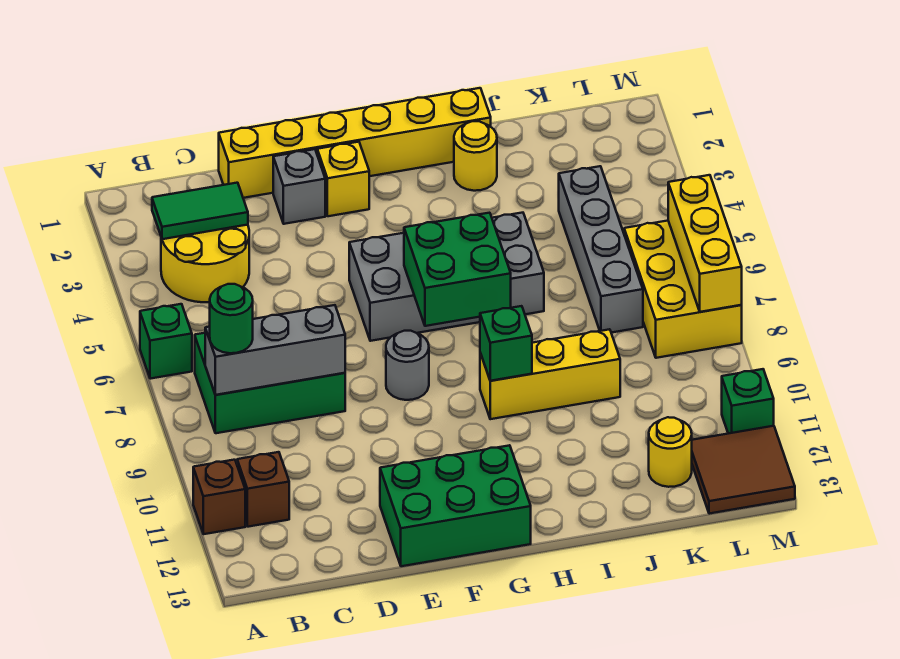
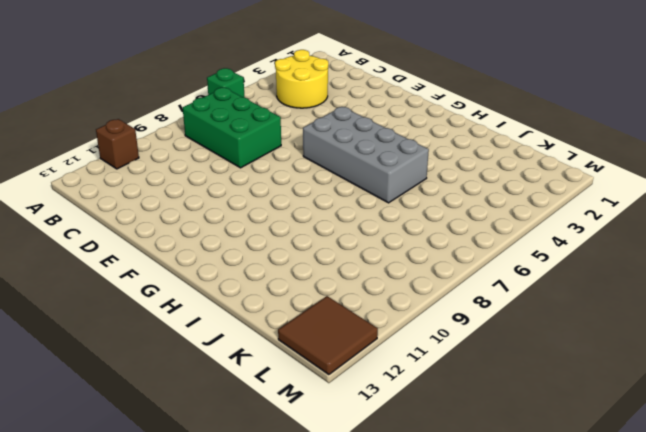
none -> brown 1x1 brick [237,452,289,527]
none -> yellow 1x6 brick [219,88,491,198]
none -> grey 1x1 brick [273,149,325,224]

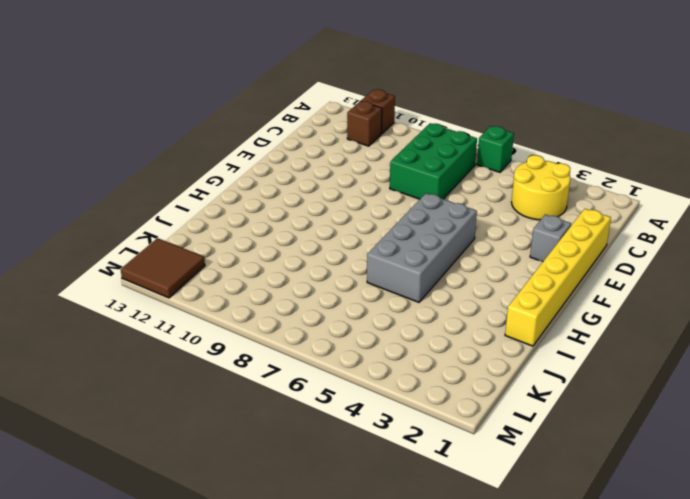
none -> green 2x3 brick [380,445,531,566]
none -> yellow 1x1 brick [317,142,369,216]
none -> grey 1x1 round brick [386,331,429,400]

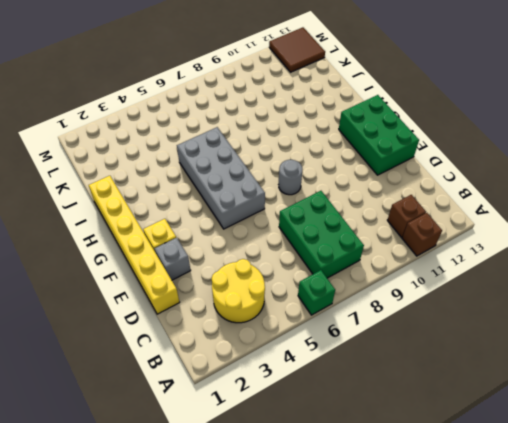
none -> yellow 1x3 brick [480,329,620,419]
none -> yellow 1x1 round brick [454,121,497,191]
none -> grey 1x4 brick [559,166,643,333]

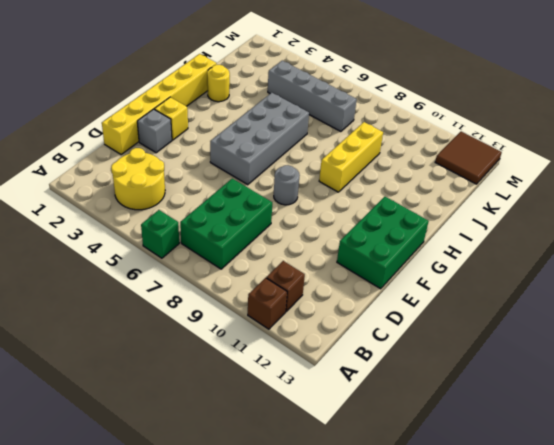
none -> yellow 1x1 round brick [649,417,692,487]
none -> yellow 2x3 brick [624,221,742,358]
none -> green 1x1 brick [722,369,774,434]

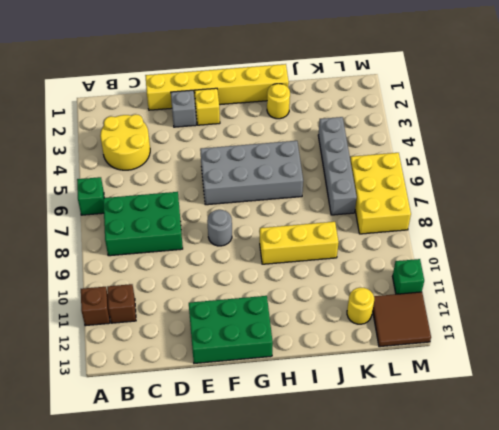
none -> green 1x2 tile [152,183,248,239]
none -> grey 1x3 brick [205,305,345,395]
none -> green 2x2 brick [404,213,511,326]

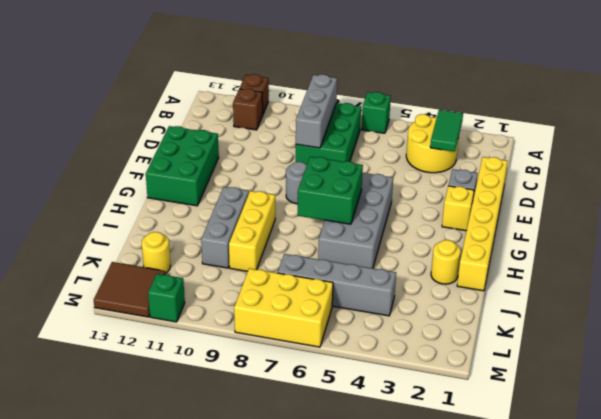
grey 1x3 brick [201,187,249,268] -> none
none -> green 1x1 brick [480,306,532,381]
none -> yellow 1x3 brick [668,175,742,312]
none -> green 1x1 round brick [210,284,253,353]

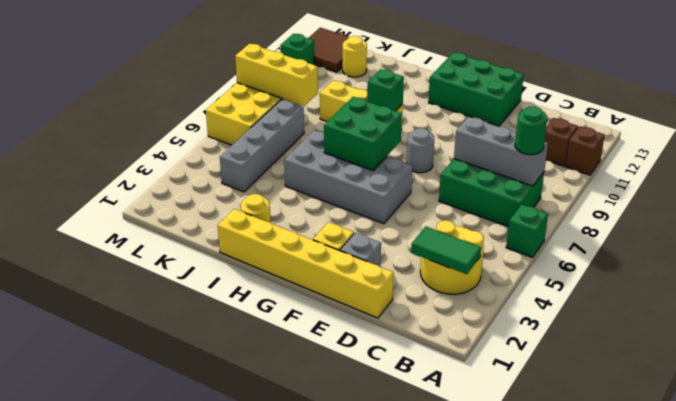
yellow 1x3 brick [235,44,318,106] -> yellow 1x3 brick turned to [668,175,742,312]

